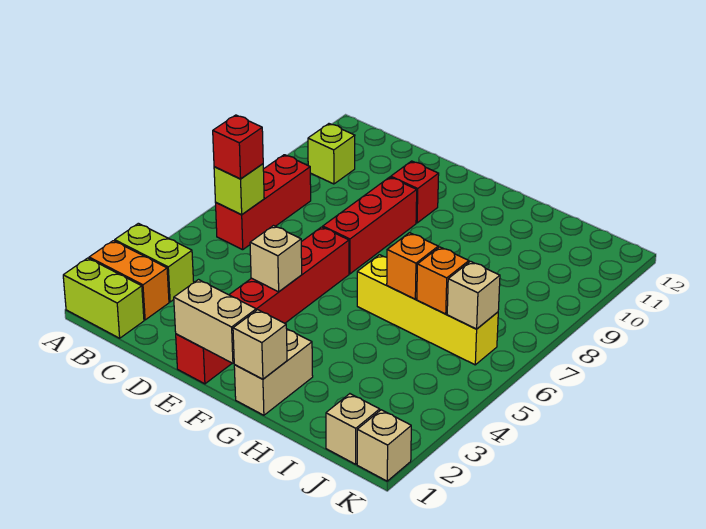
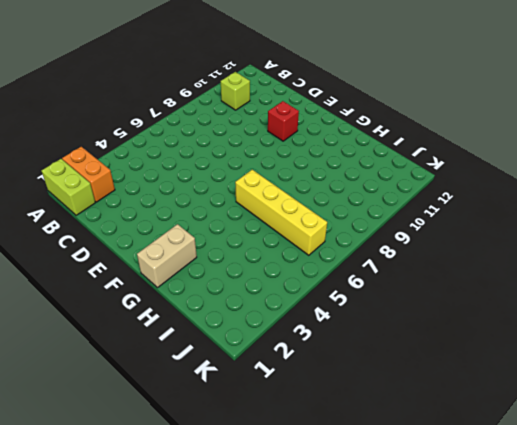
none -> lime 1x2 brick [115,223,194,302]
none -> red 1x3 brick [216,155,311,250]
none -> red 1x6 brick [176,227,349,384]

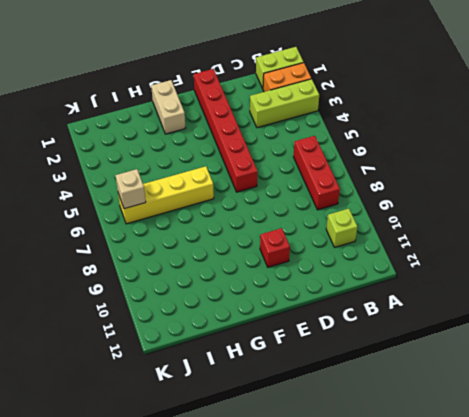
lime 1x3 brick [250,79,319,128] -> lime 1x2 brick [115,223,194,302]
none -> red 1x3 brick [323,177,417,274]
none -> tan 1x1 brick [326,394,380,464]
none -> tan 1x1 brick [357,410,411,481]

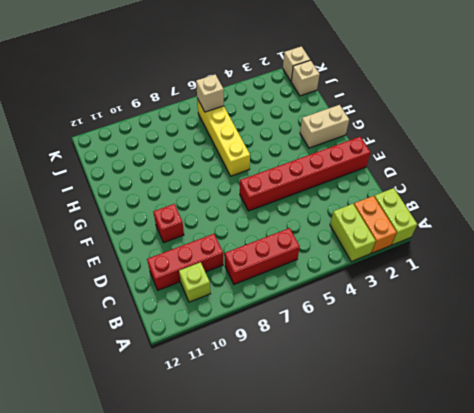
red 1x3 brick [147,234,223,290] -> red 1x3 brick moved to [323,177,417,274]
none -> lime 1x1 brick [214,164,264,215]
none -> tan 1x2 brick [174,280,256,363]
none -> tan 1x1 brick [250,226,302,292]

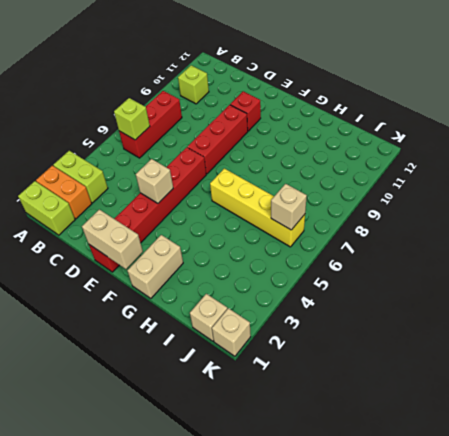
none -> tan 1x1 brick [233,310,287,379]
none -> orange 1x1 brick [387,233,438,299]
none -> orange 1x1 brick [417,247,469,314]

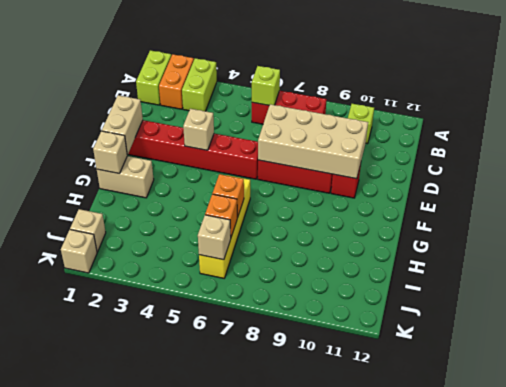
tan 2x4 brick [258,104,368,179] -> none
none -> red 1x1 brick [213,115,263,179]

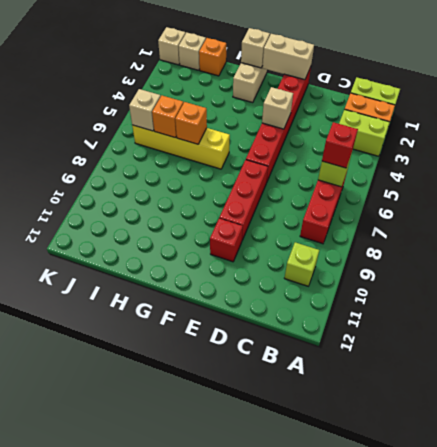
orange 1x1 brick [199,38,226,76] -> none

